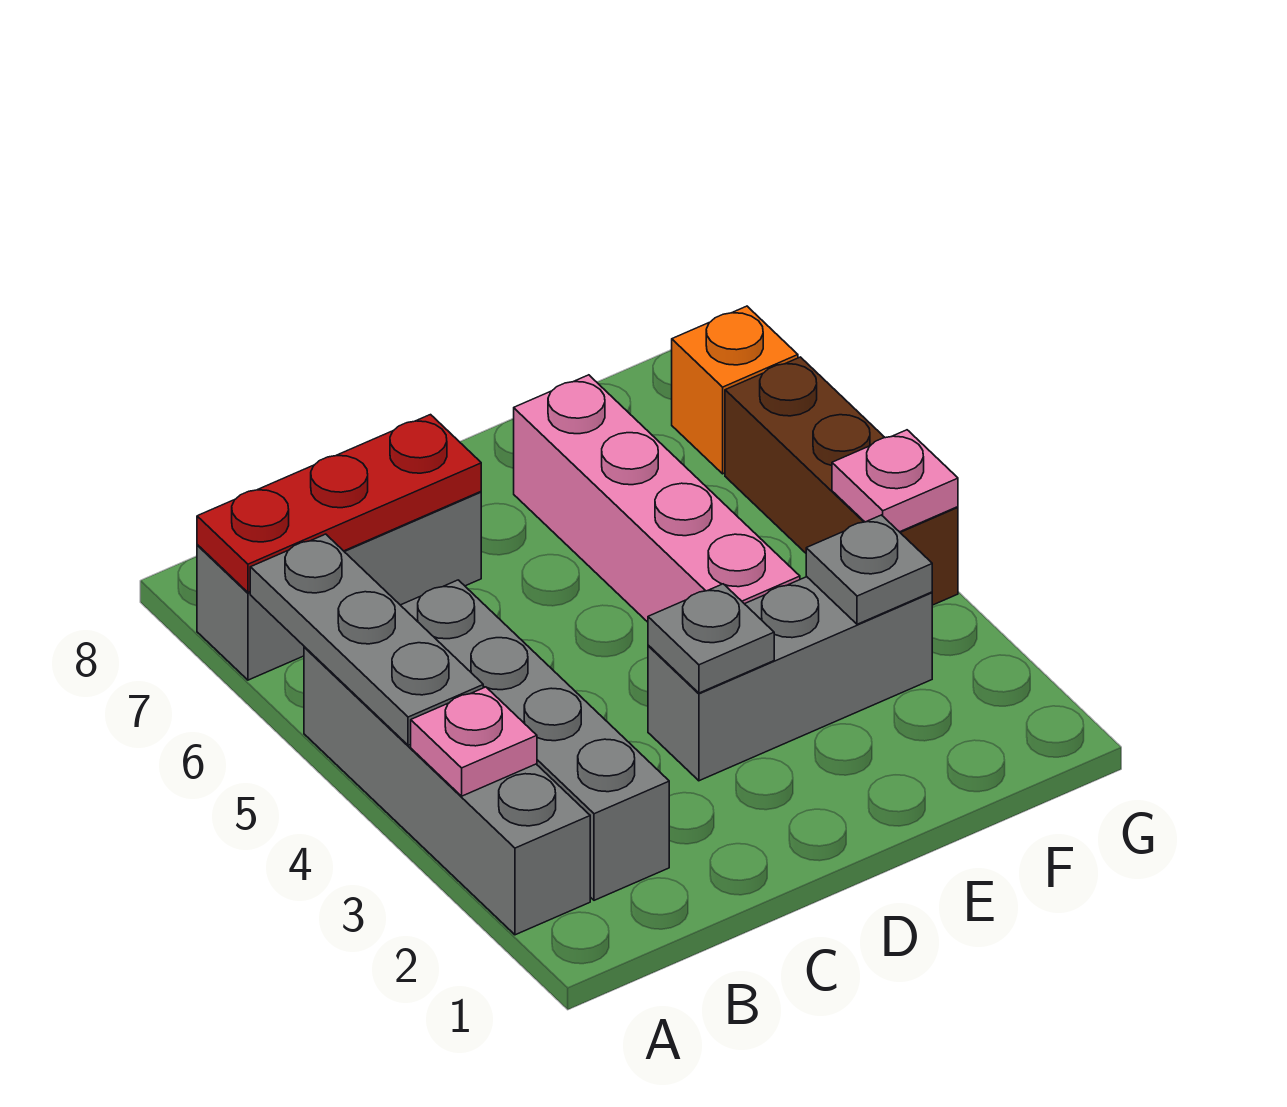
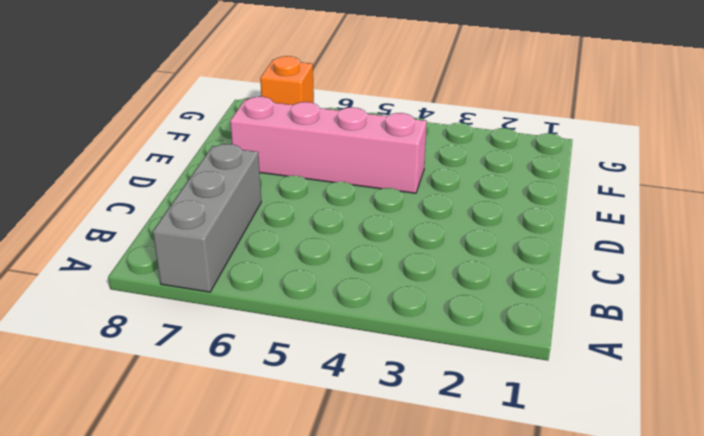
none -> grey 1x4 brick [304,647,590,935]
none -> grey 1x4 brick [401,580,669,900]
none -> grey 1x3 brick [648,577,932,781]

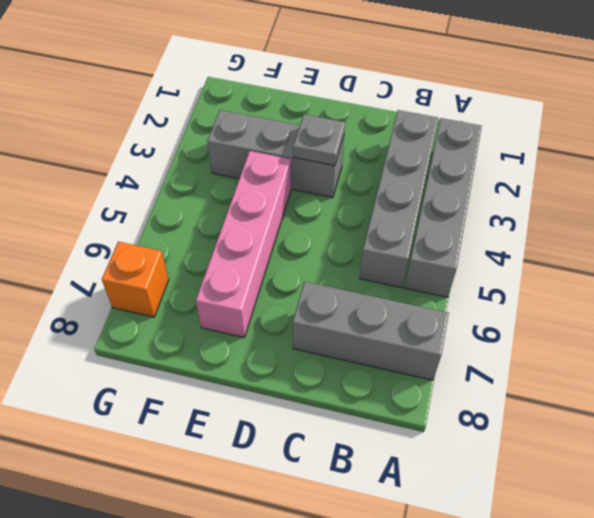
none -> brown 1x3 brick [725,357,958,605]
none -> pink 1x1 plate [411,687,537,796]
none -> grey 1x3 plate [250,534,483,745]

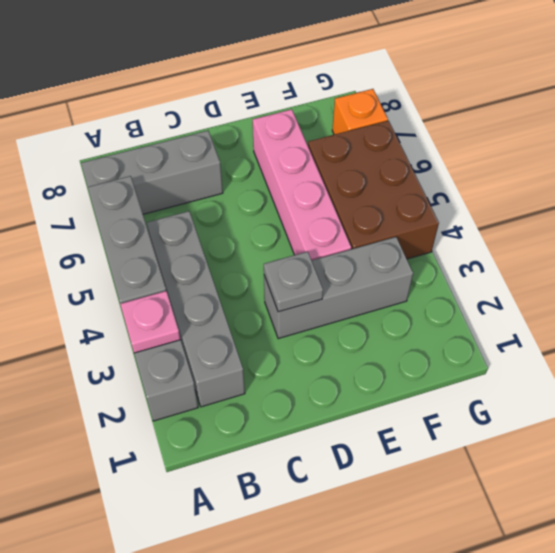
brown 2x3 brick [308,121,439,259] -> brown 1x3 brick [725,357,958,605]
none -> red 1x3 plate [197,415,481,592]
none -> grey 1x1 plate [806,515,932,624]
none -> pink 1x1 plate [832,430,958,532]

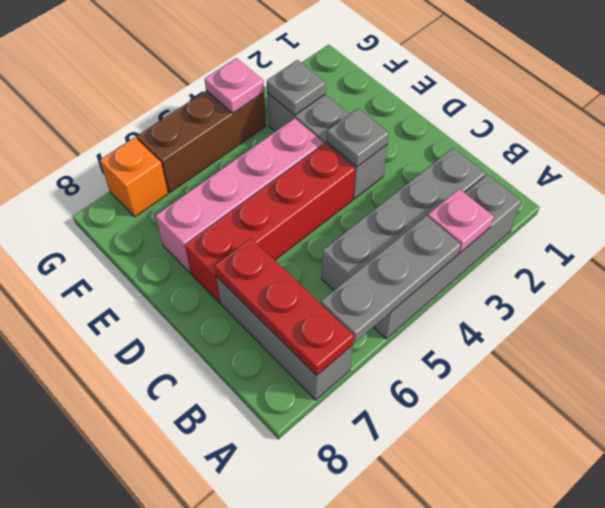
red 1x4 brick [185,144,355,303] -> none

